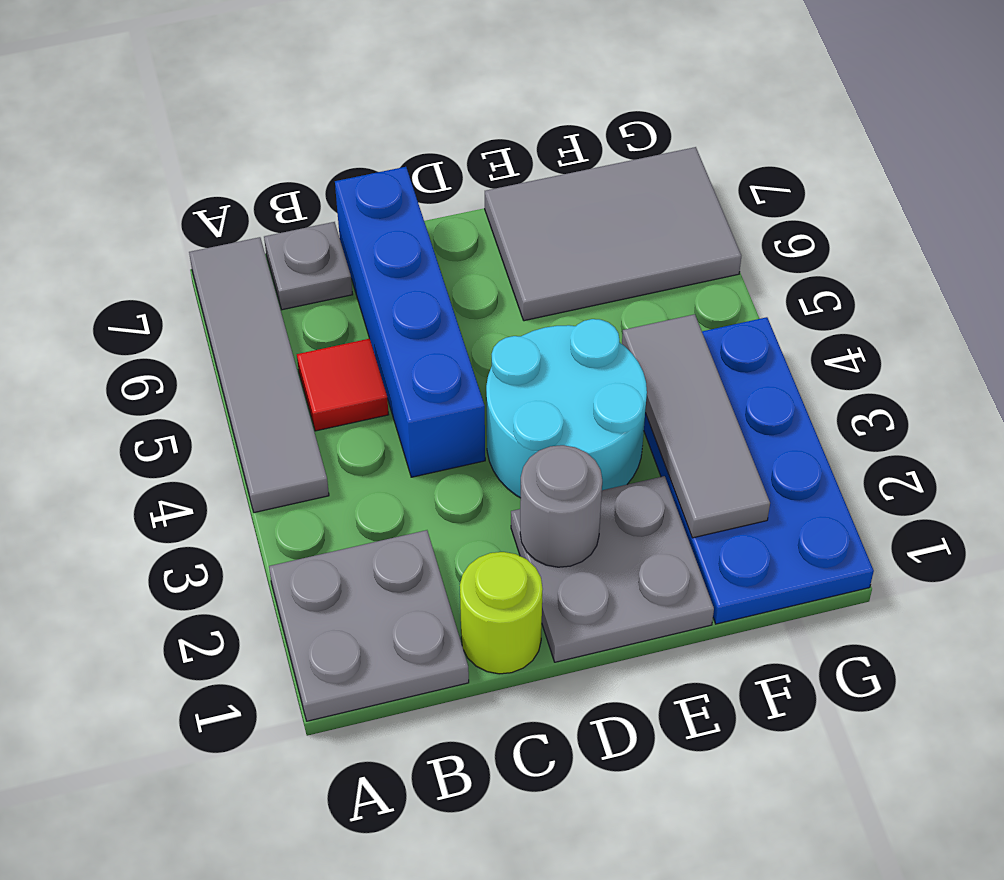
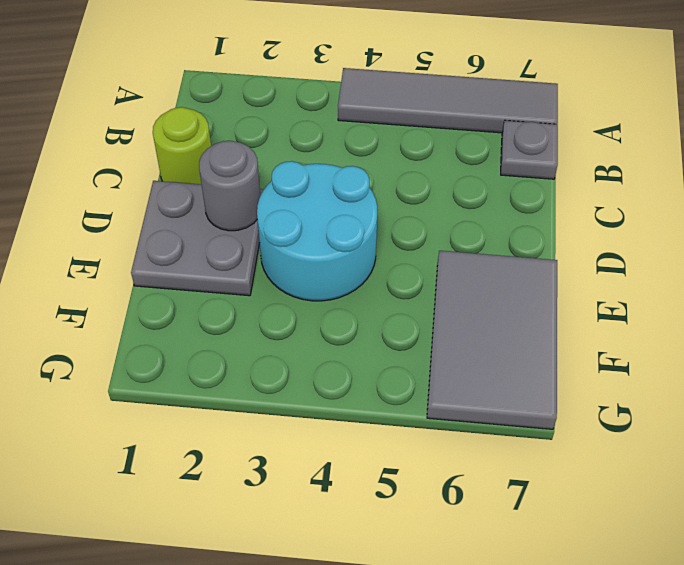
none -> grey 2x2 plate [269,530,469,721]
none -> red 1x1 tile [297,339,389,431]
none -> blue 1x4 brick [335,167,485,477]

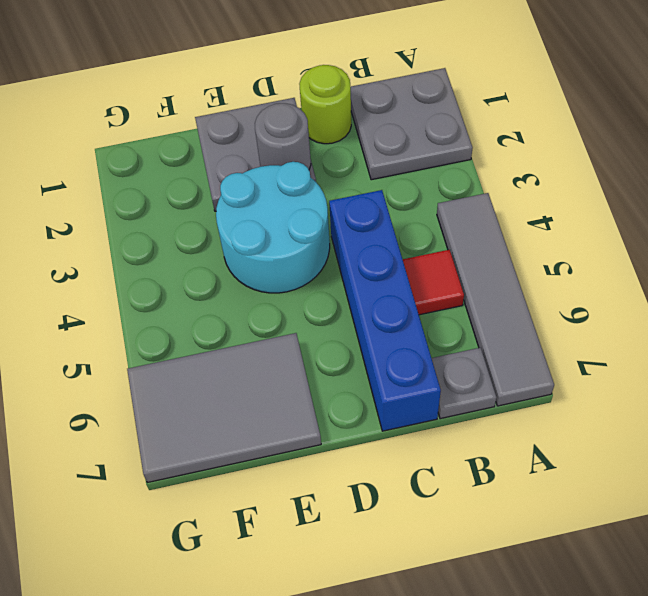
none -> blue 2x4 plate [644,317,874,624]
none -> grey 1x3 tile [622,314,770,538]

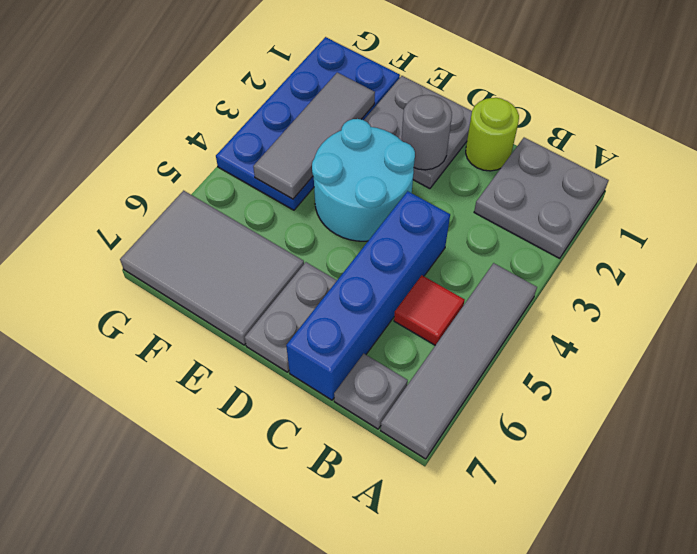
grey 1x2 plate [245,262,337,372] -> none

